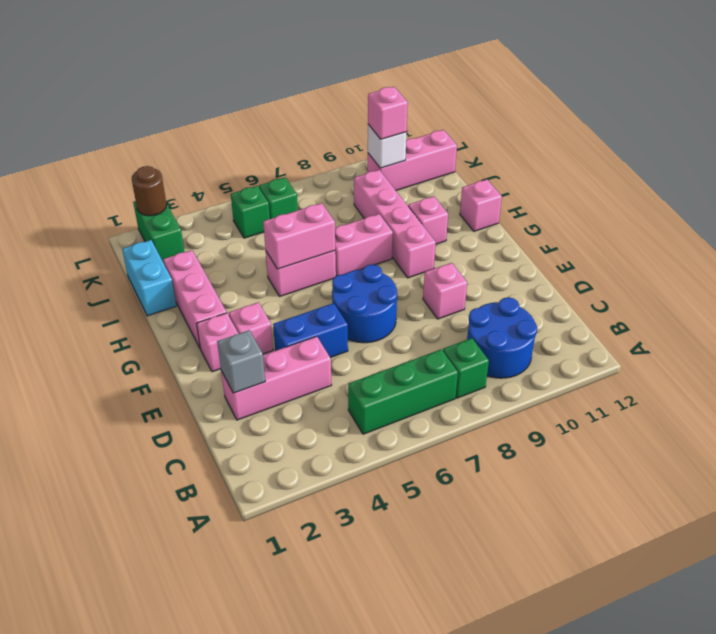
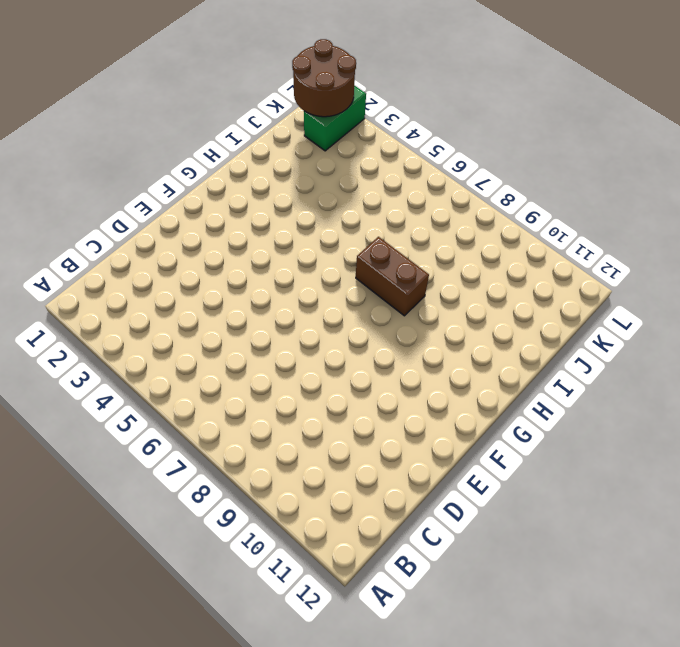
brown 1x2 brick [356,237,429,316] -> pink 1x2 brick [335,214,393,276]
brown 2x2 round brick [292,39,356,117] -> brown 1x1 round brick [132,166,167,216]
none -> green 1x3 brick [348,349,458,434]
none -> green 1x1 brick [443,338,489,398]
none -> blue 2x2 round brick [467,297,537,378]

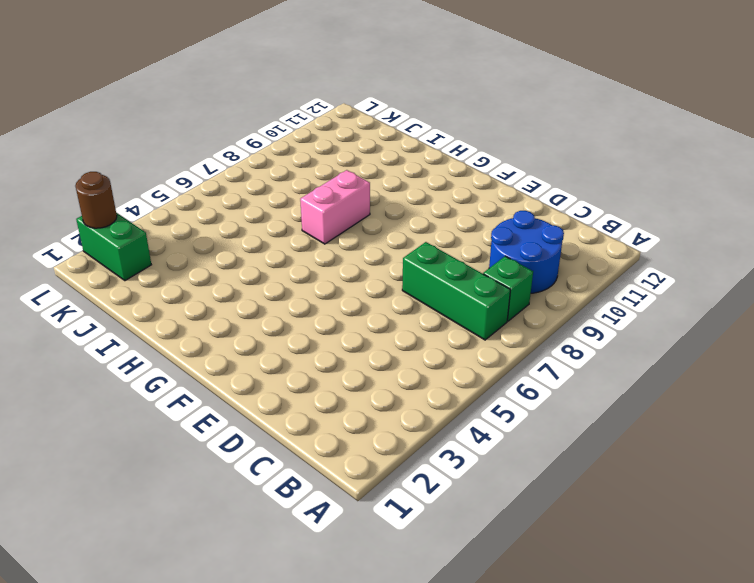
green 1x3 brick [402,242,510,340] -> green 1x3 brick turned to [348,349,458,434]
none -> pink 1x3 brick [221,336,331,420]
none -> blue 1x2 brick [273,303,348,358]
none -> blue 2x2 round brick [332,265,397,343]

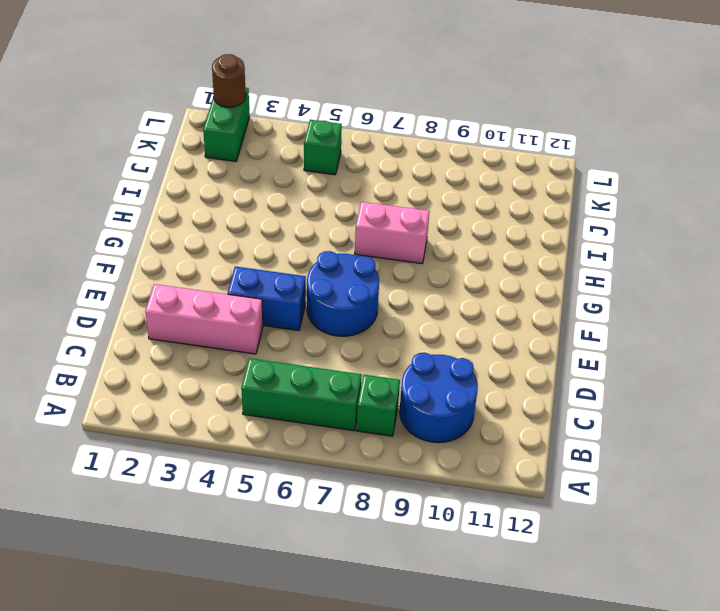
none -> pink 1x1 brick [423,263,467,319]
none -> pink 1x1 brick [197,313,239,372]
none -> pink 1x1 brick [229,302,273,354]

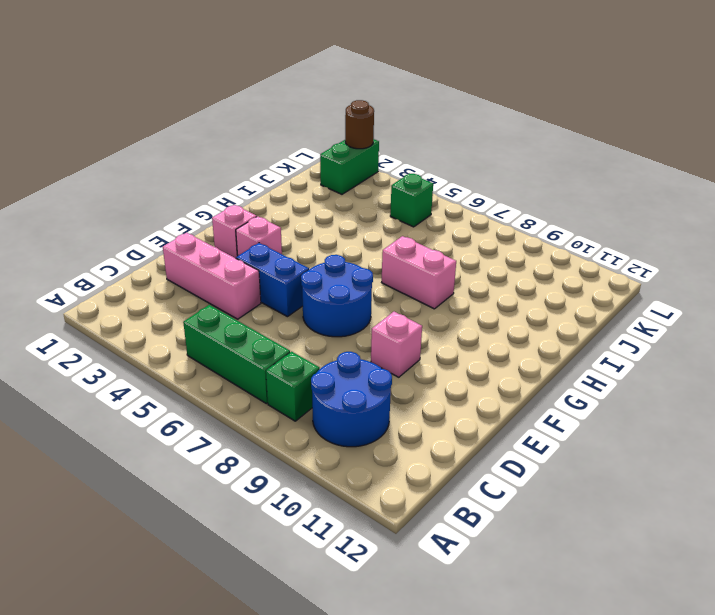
none -> pink 1x3 brick [163,250,227,348]
none -> pink 1x4 brick [354,170,436,278]
none -> pink 1x2 brick [266,251,336,297]

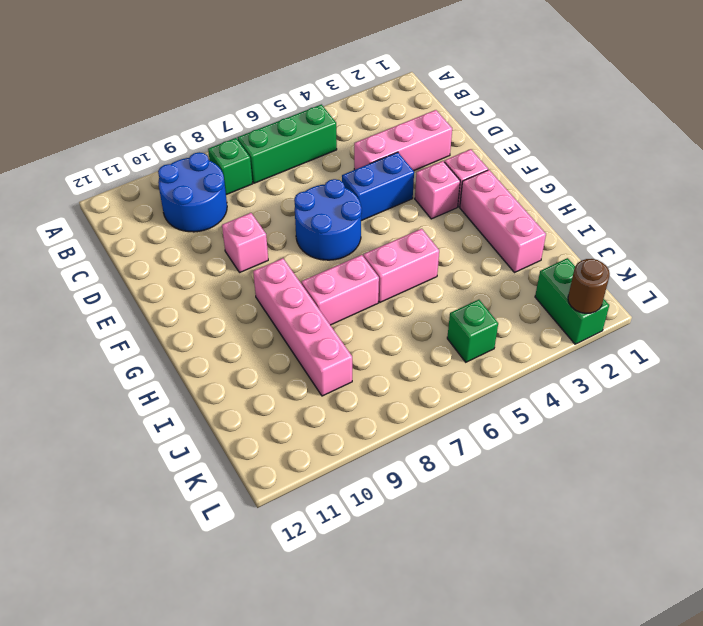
none -> pink 1x1 brick [408,196,448,244]
none -> pink 1x1 brick [460,180,502,231]
none -> cyan 1x2 brick [122,240,176,316]

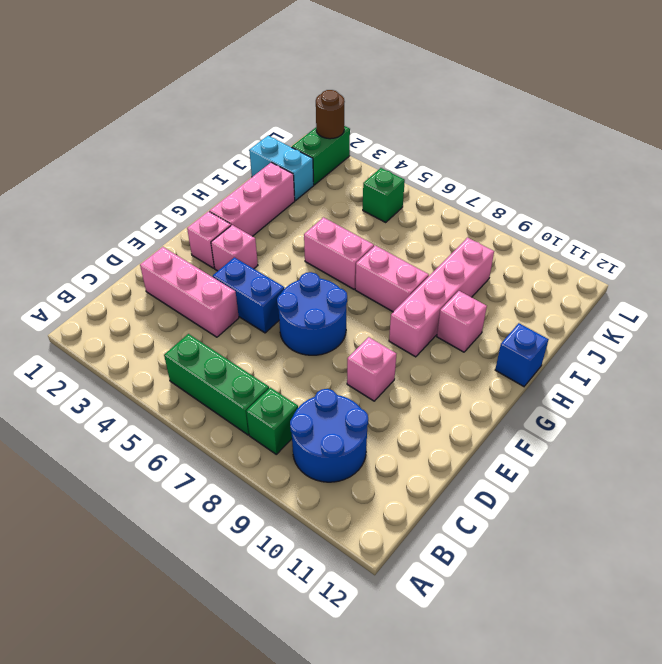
blue 1x1 brick [495,323,549,386] -> pink 1x1 brick [460,180,502,231]
cyan 1x2 brick [249,136,314,201] -> cyan 1x2 brick turned to [122,240,176,316]
none -> green 1x1 brick [259,178,298,219]
none -> pink 1x3 brick [368,130,457,190]
none -> grey 1x1 brick [217,330,265,393]

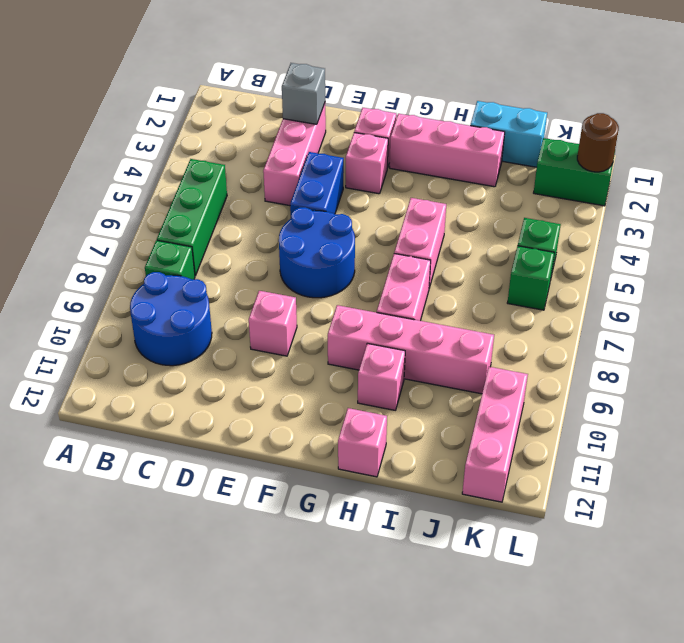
none -> pink 1x2 brick [263,203,335,269]
none -> white 1x1 brick [368,124,406,168]
none -> pink 1x1 brick [368,87,408,139]

